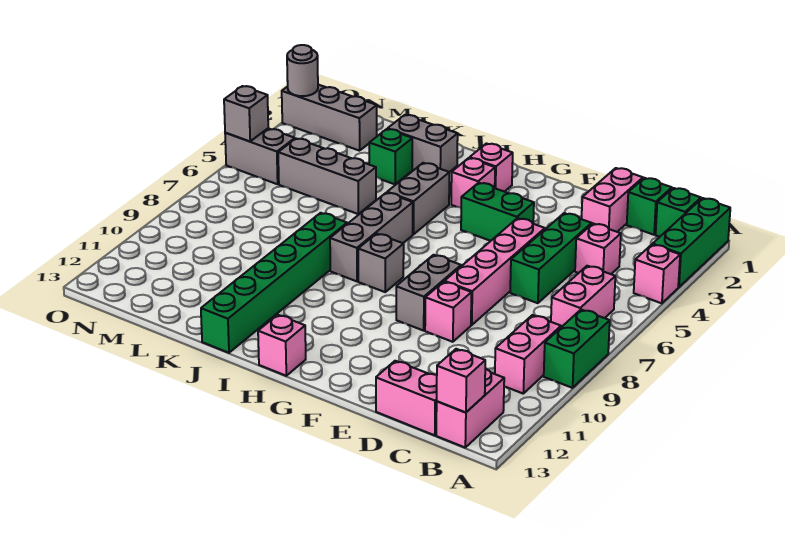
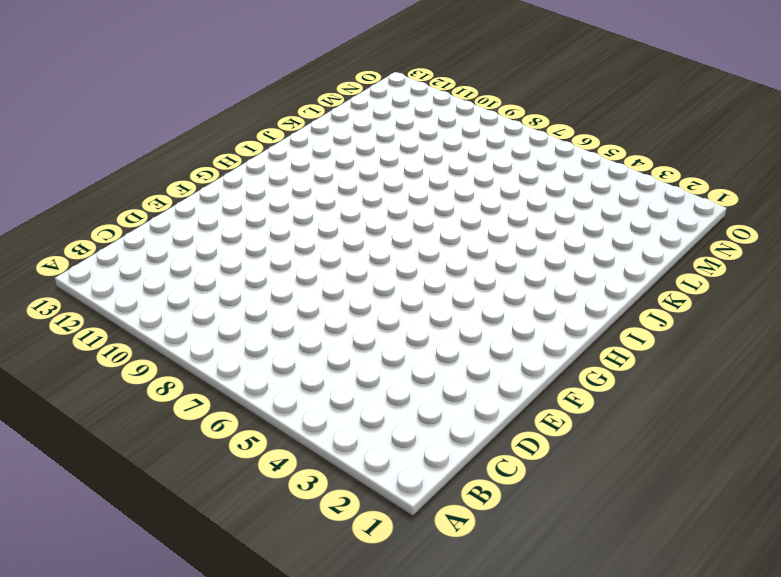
none -> green 1x3 brick [653,198,730,287]
none -> pink 1x1 brick [634,244,680,303]
none -> green 1x2 brick [544,310,610,388]
none -> green 1x1 brick [656,188,701,237]

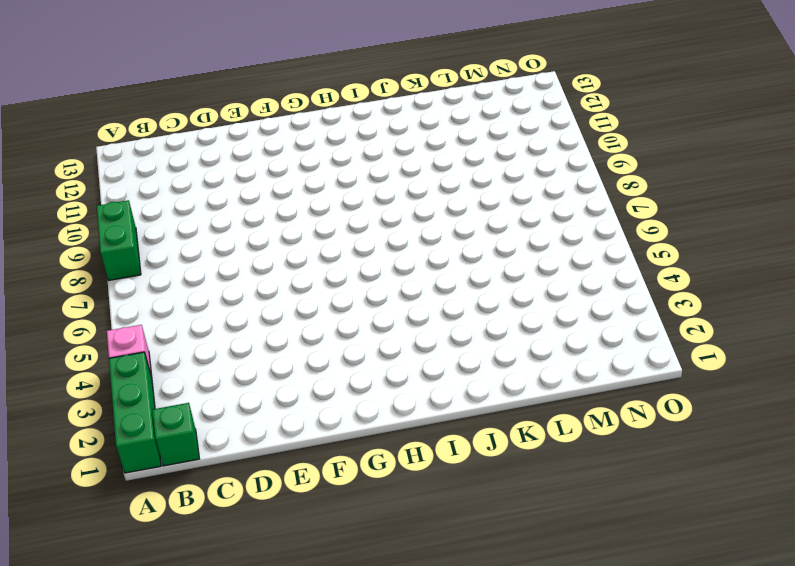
none -> pink 1x2 brick [551,266,615,327]
none -> pink 1x2 brick [495,315,561,393]
none -> pink 1x2 brick [436,369,504,447]
none -> green 1x1 brick [627,178,672,235]

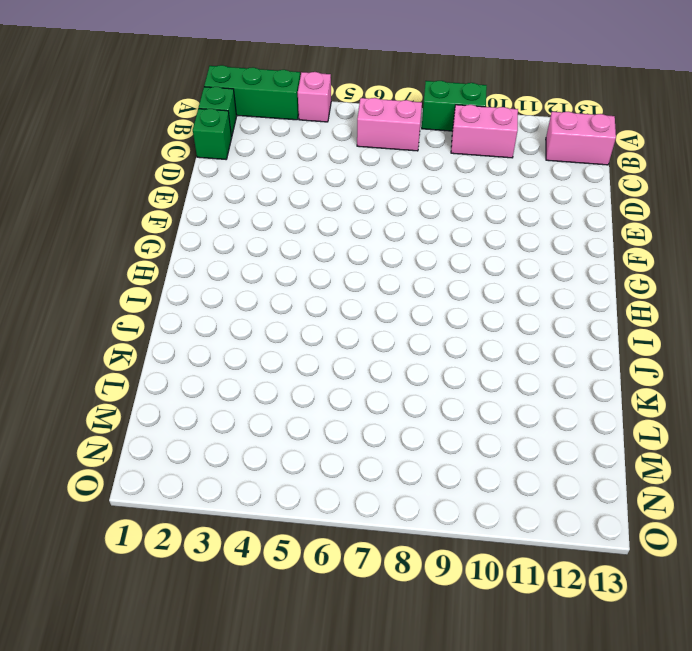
none -> pink 1x1 brick [575,224,621,274]
none -> pink 1x2 brick [376,361,437,435]
none -> pink 1x2 brick [582,168,643,232]
none -> green 1x3 brick [510,213,592,303]

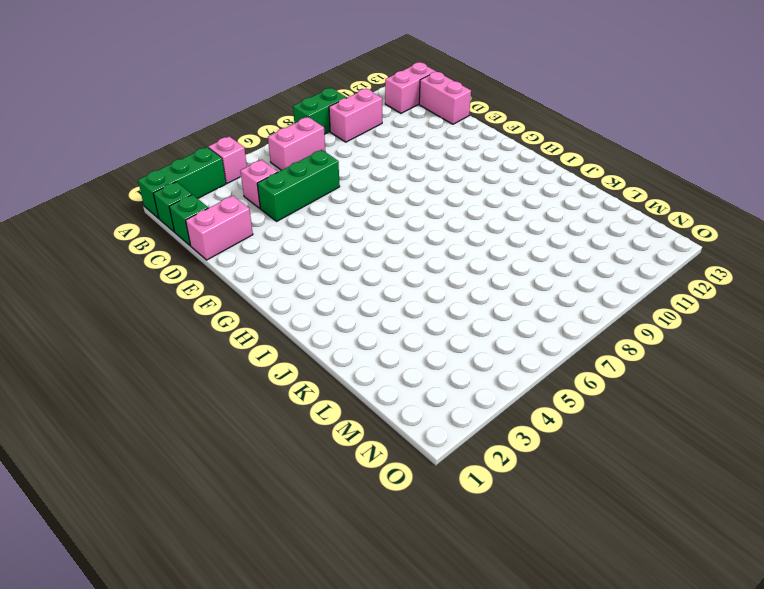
none -> pink 1x4 brick [444,218,545,325]
none -> pink 1x1 brick [425,282,471,342]
none -> green 1x2 brick [461,183,534,241]
none -> grey 1x2 brick [396,255,461,331]

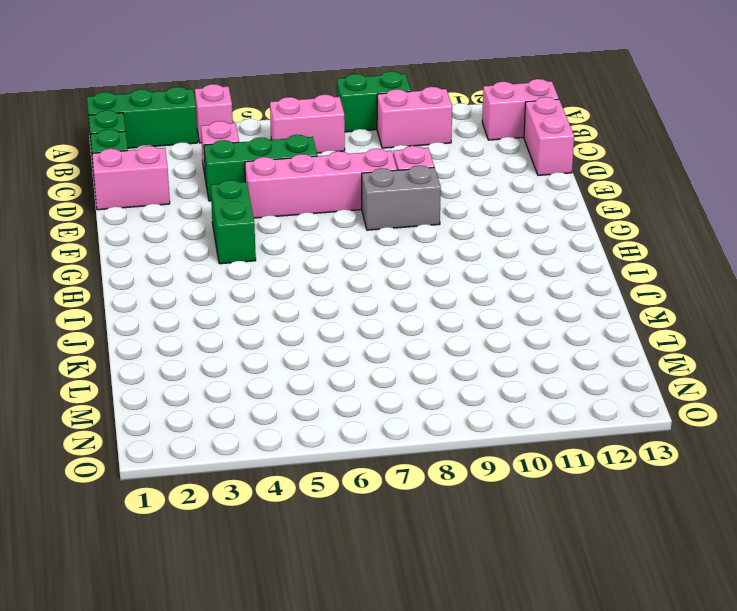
none -> pink 1x1 brick [470,144,513,192]
none -> pink 1x1 brick [451,158,495,207]
none -> grey 1x1 brick [358,234,404,292]
none -> pink 1x1 brick [258,315,306,376]

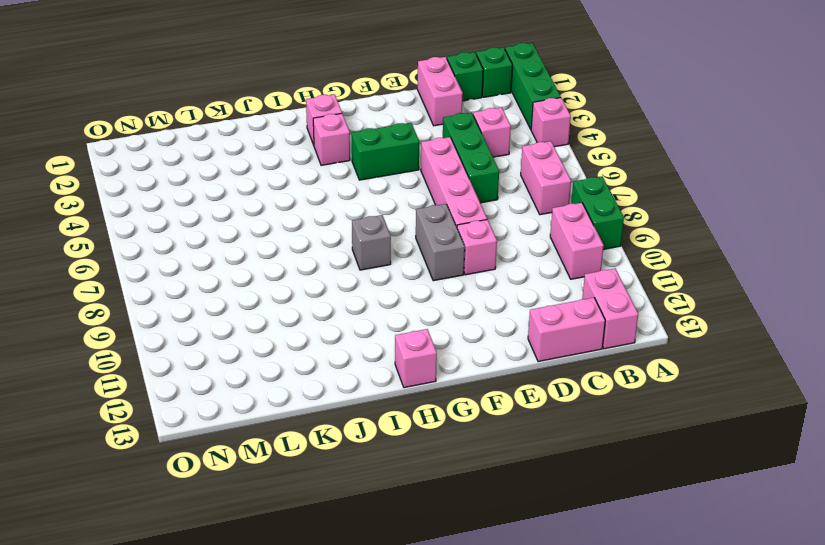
none -> grey 1x2 brick [387,163,449,234]
none -> grey 1x3 brick [330,193,413,281]
none -> grey 1x2 brick [388,115,458,172]
none -> green 1x6 brick [201,213,347,353]

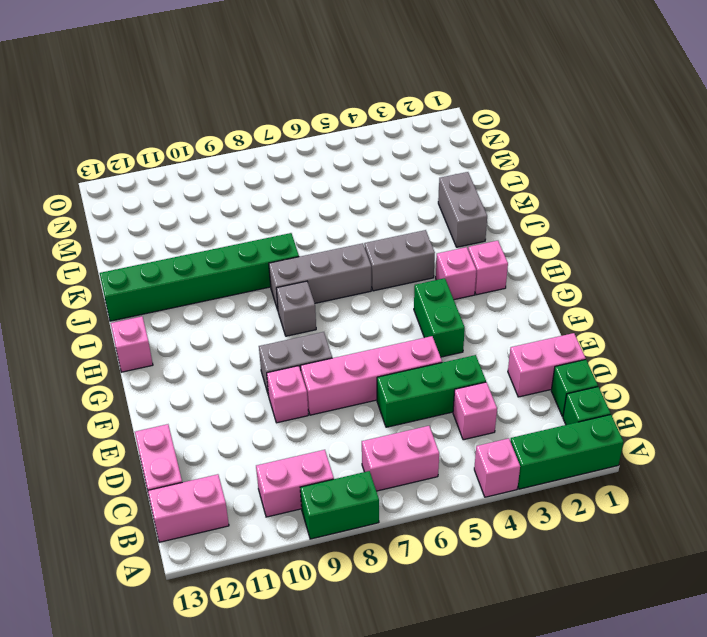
none -> green 1x1 brick [369,129,412,184]
none -> grey 1x3 brick [278,138,376,214]
none -> grey 1x3 brick [282,85,377,151]
none -> grey 1x2 brick [225,128,295,184]

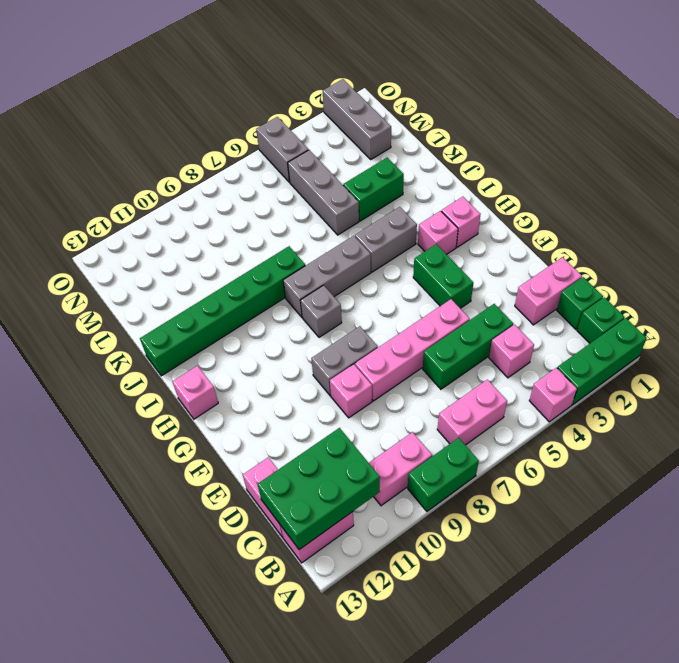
green 2x3 brick [257,428,380,550] -> pink 1x1 brick [437,349,485,413]
green 1x2 brick [343,158,404,221] -> green 1x1 brick [369,129,412,184]
none -> grey 1x2 brick [388,115,458,172]
none -> grey 1x1 round brick [287,45,318,96]
none -> grey 1x1 brick [224,86,268,141]

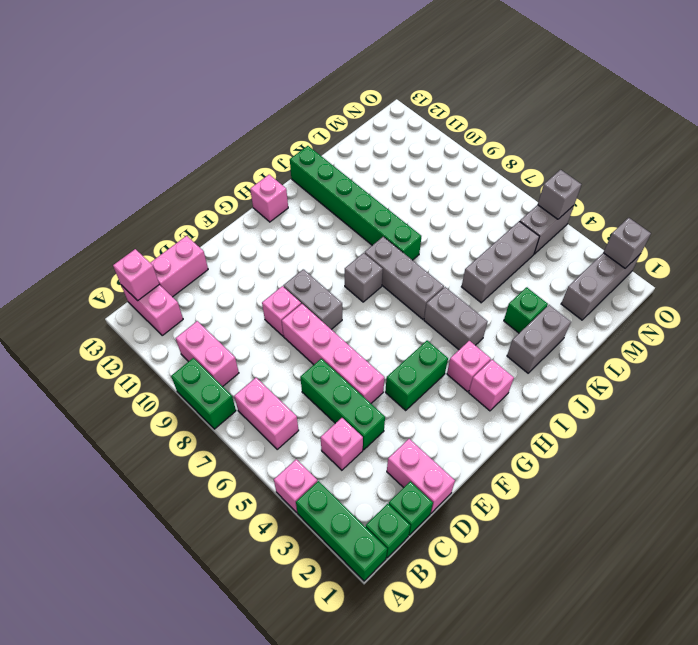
grey 1x1 brick [603,218,651,268] -> grey 1x1 round brick [287,45,318,96]

